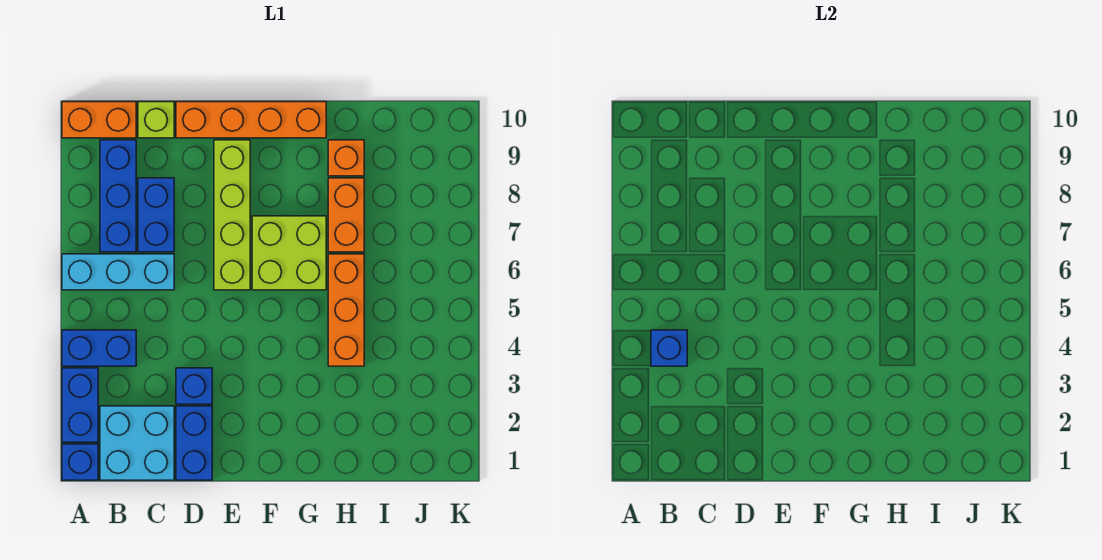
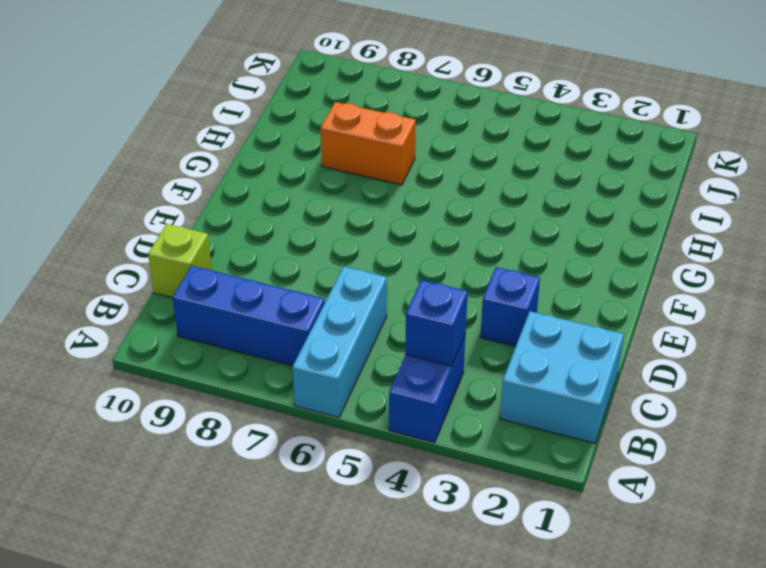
none -> blue 1x1 brick [62,444,98,480]
none -> blue 1x2 brick [62,368,98,442]
none -> orange 1x2 brick [62,102,136,138]

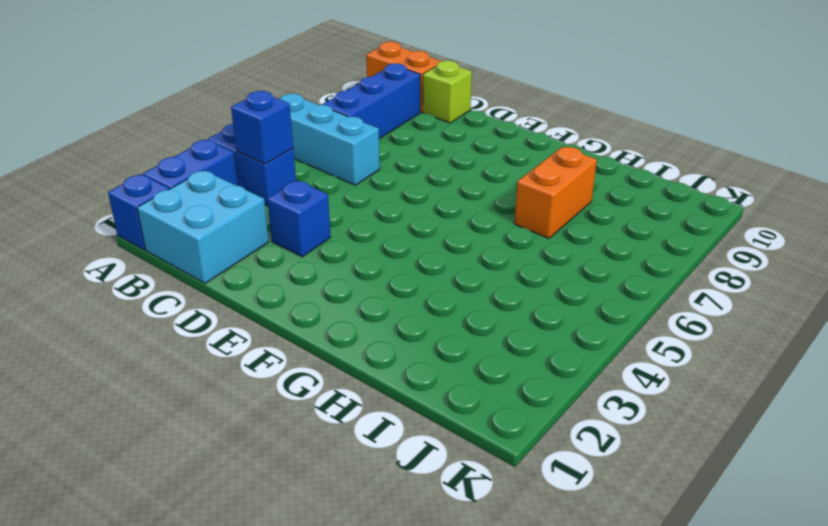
none -> blue 1x2 brick [138,178,174,252]
none -> blue 1x2 brick [176,406,212,480]
none -> orange 1x4 brick [176,102,326,138]

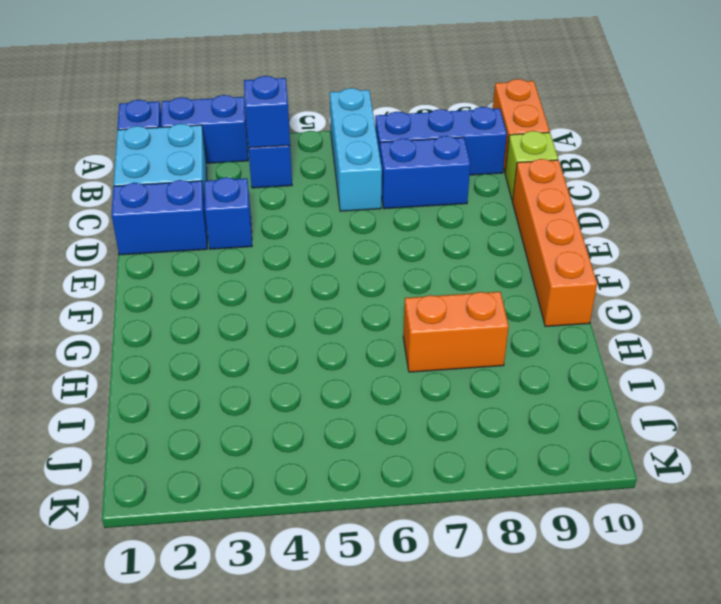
none -> lime 1x4 brick [214,140,250,290]
none -> lime 2x2 brick [252,216,326,290]
none -> orange 1x3 brick [328,254,364,366]

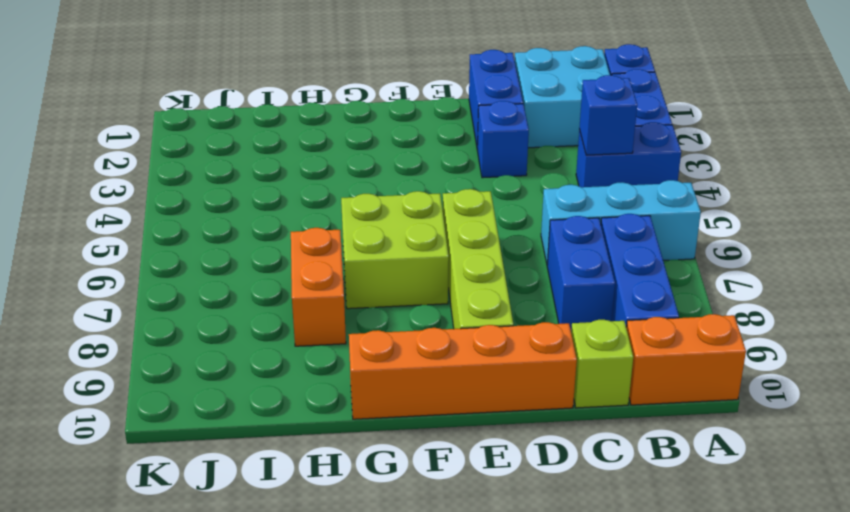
none -> orange 1x3 brick [328,254,364,366]
none -> orange 1x1 brick [328,140,364,176]

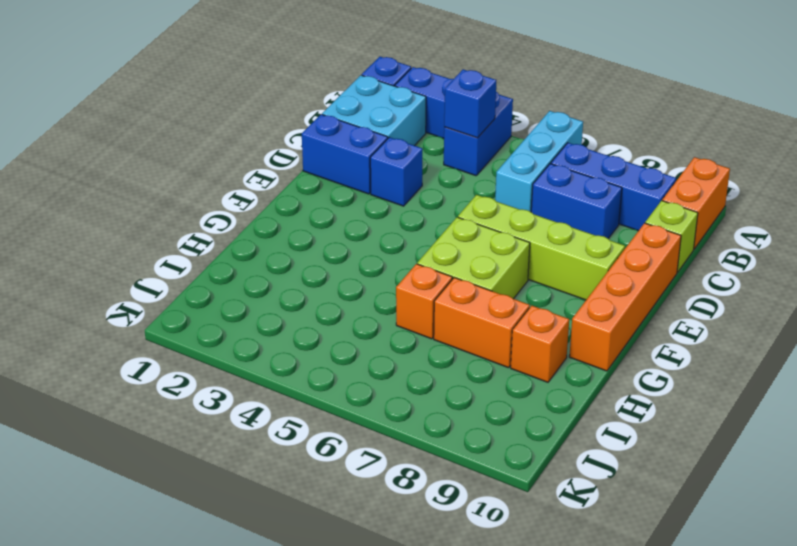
orange 1x1 brick [396,264,452,339] -> orange 1x3 brick [328,254,364,366]

